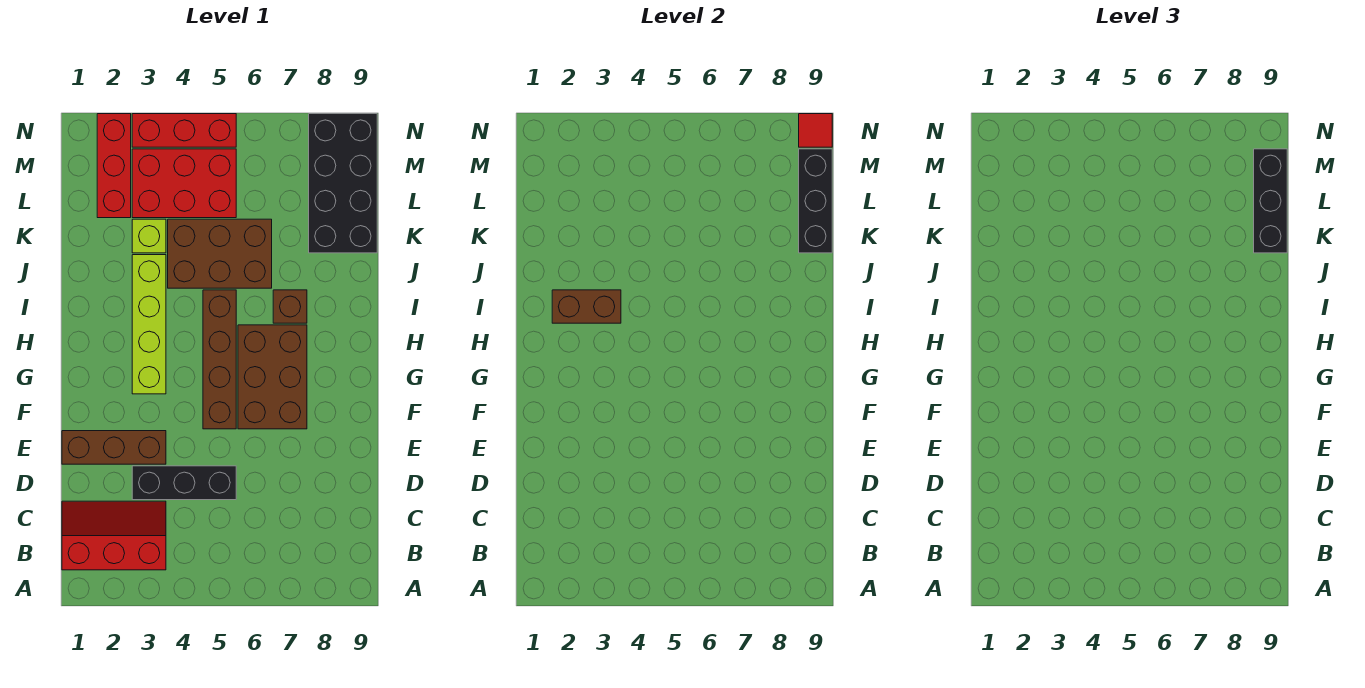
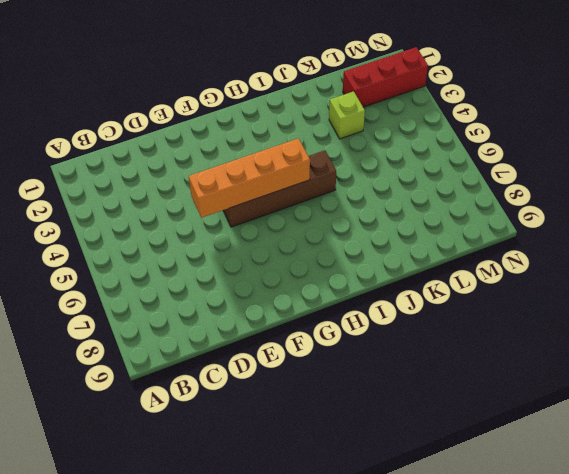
orange 1x4 brick [189,138,310,218] -> none
none -> red 2x3 slope [62,501,166,570]
none -> black 1x3 brick [132,466,236,500]
none -> brown 1x3 brick [62,431,166,464]

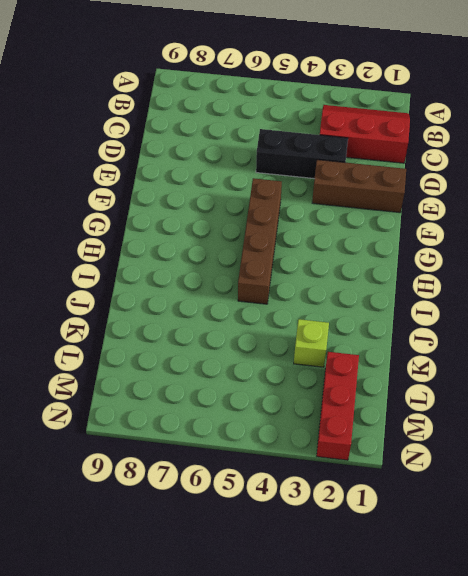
red 2x3 slope [320,105,410,163] -> red 2x3 slope turned to [62,501,166,570]
none -> brown 2x3 brick [238,325,307,429]
none -> lime 1x4 brick [132,255,166,394]
none -> brown 1x1 brick [273,290,307,323]

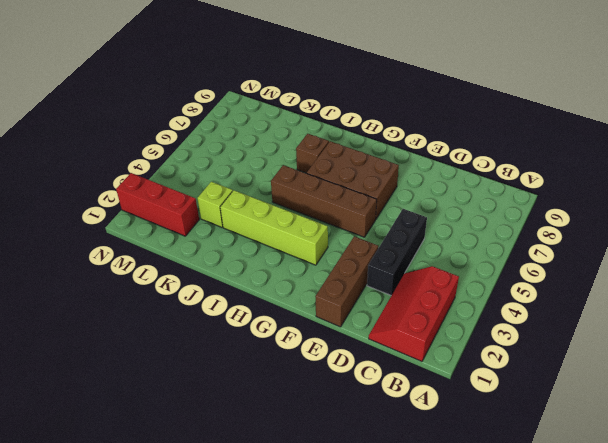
none -> brown 2x3 brick [168,219,272,288]
none -> black 2x4 brick [309,114,377,253]
none -> red 2x3 brick [132,149,236,218]

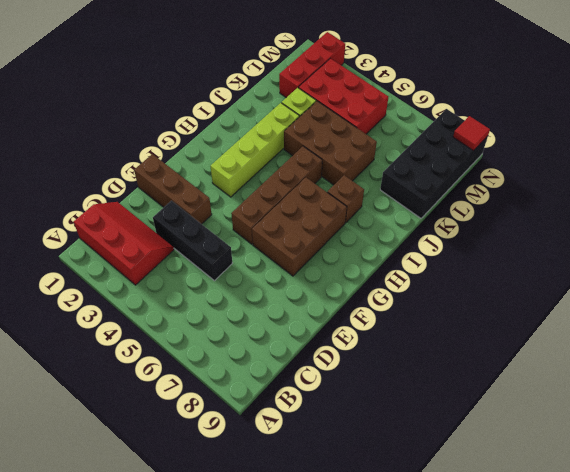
none -> red 1x3 brick [132,114,236,147]
none -> brown 1x2 brick [552,290,621,323]
none -> black 1x3 brick [799,149,832,253]

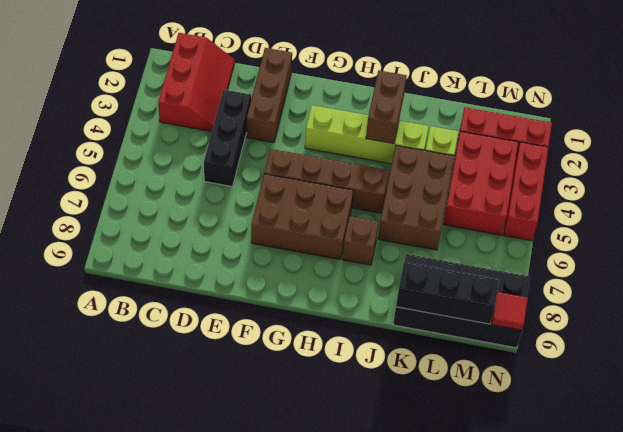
none -> black 1x3 brick [1254,149,1287,253]

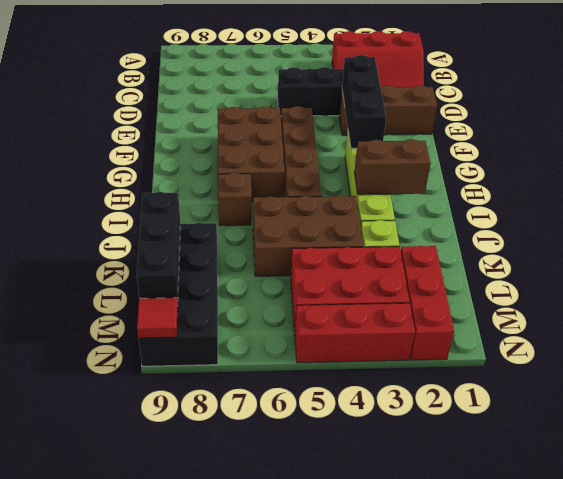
black 1x3 brick [342,55,386,148] -> black 1x3 brick moved to [1254,149,1287,253]

